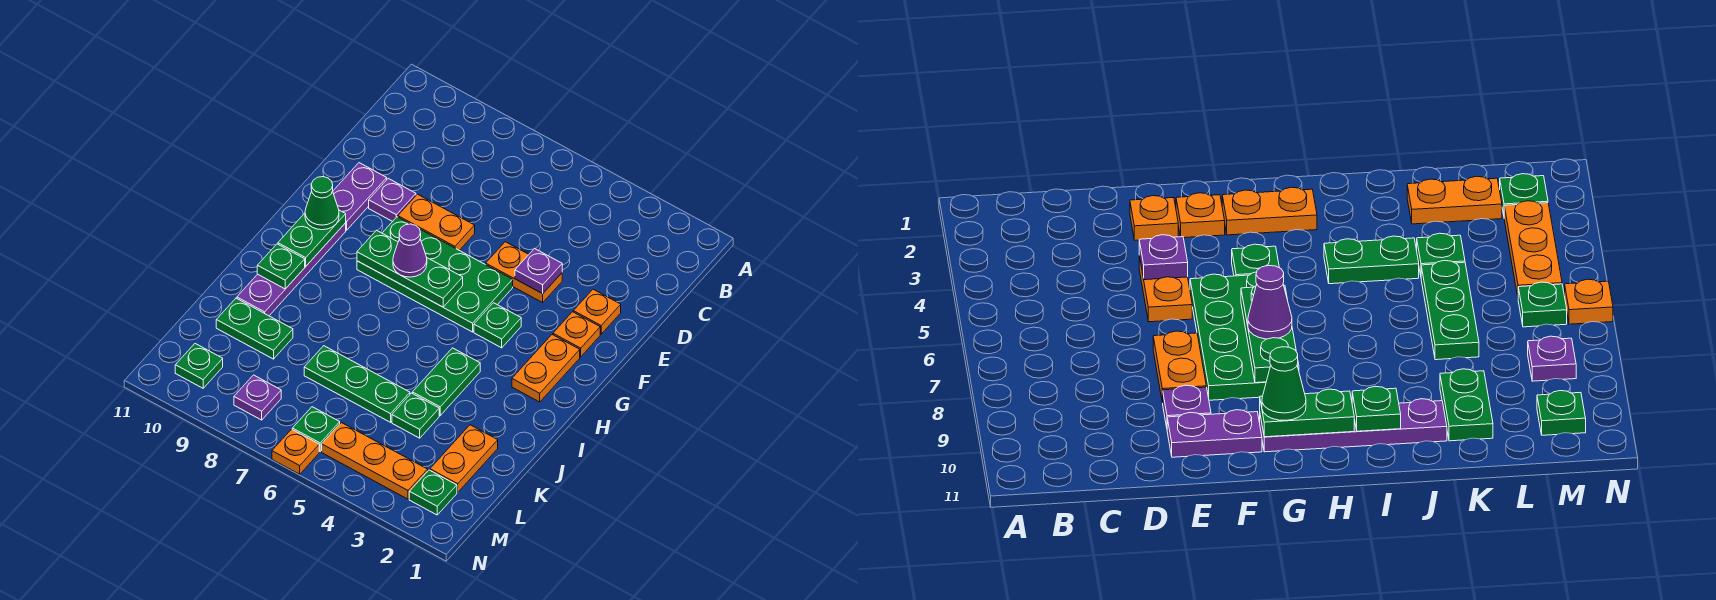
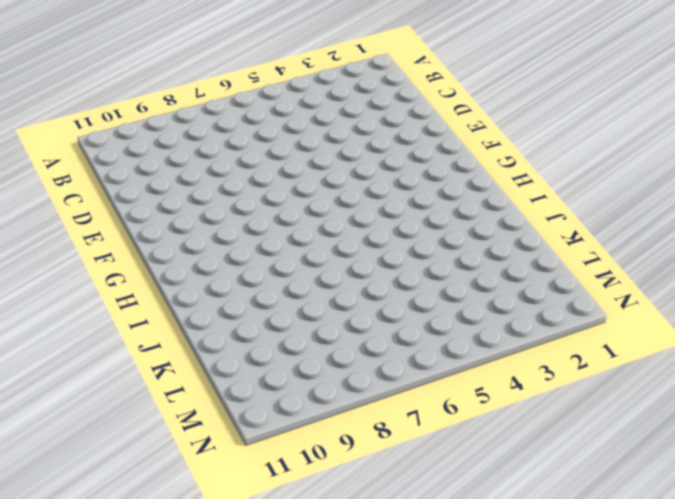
none -> orange 1x1 plate [573,289,621,334]
none -> orange 1x2 plate [486,242,562,302]
none -> orange 1x2 plate [398,194,475,250]

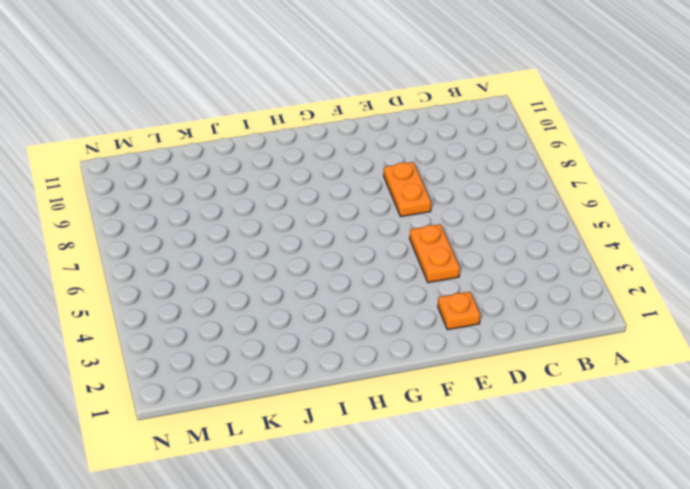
none -> purple 1x1 plate [369,178,416,222]
none -> purple 1x2 plate [333,163,387,230]
none -> orange 1x1 plate [553,312,600,357]

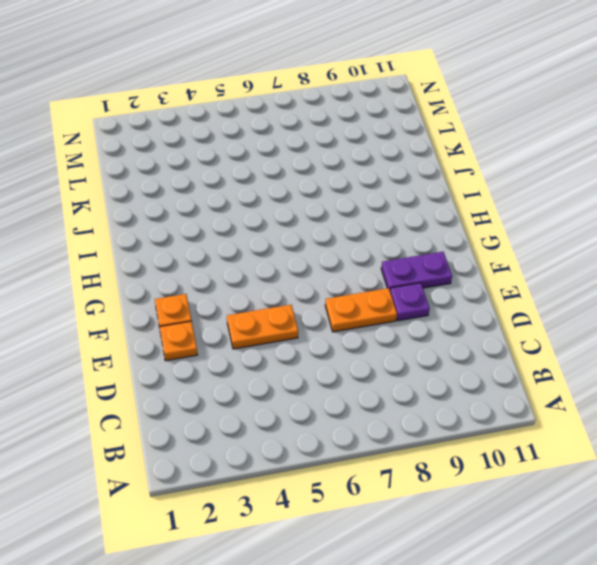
purple 1x2 plate [381,252,452,289] -> purple 1x2 plate turned to [333,163,387,230]
none -> green 2x4 plate [357,217,513,332]
none -> orange 1x2 plate [512,335,580,402]
none -> green 1x1 plate [474,303,521,348]

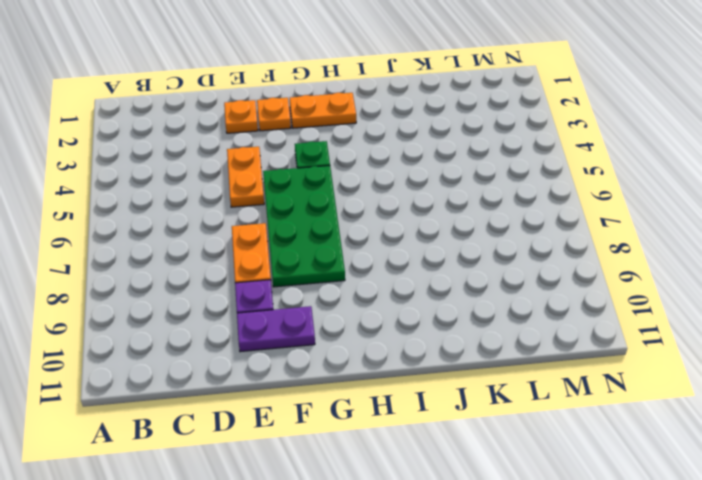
none -> purple 1x4 plate [237,223,346,316]
none -> green 1x2 plate [412,348,480,415]
none -> orange 1x2 plate [430,425,498,492]

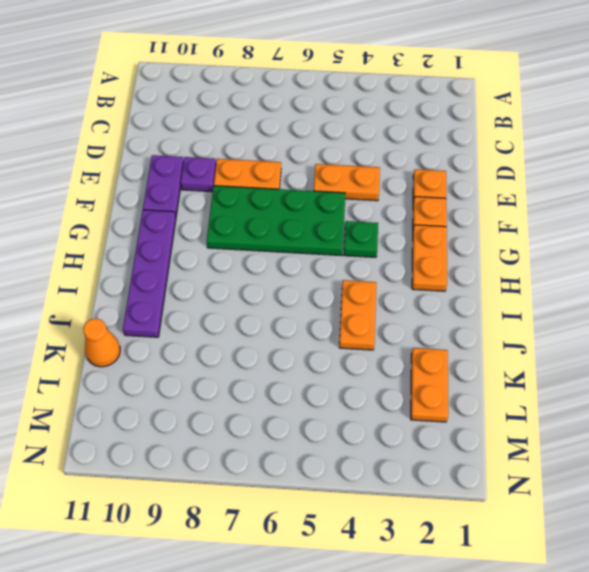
orange 1x2 plate [339,280,376,350] -> green 1x2 plate [412,348,480,415]
orange 1x1 cone [83,318,120,367] -> none
none -> green 1x1 plate [392,393,439,438]
none -> green 1x3 plate [304,346,410,422]
none -> green 1x2 plate [216,298,293,359]

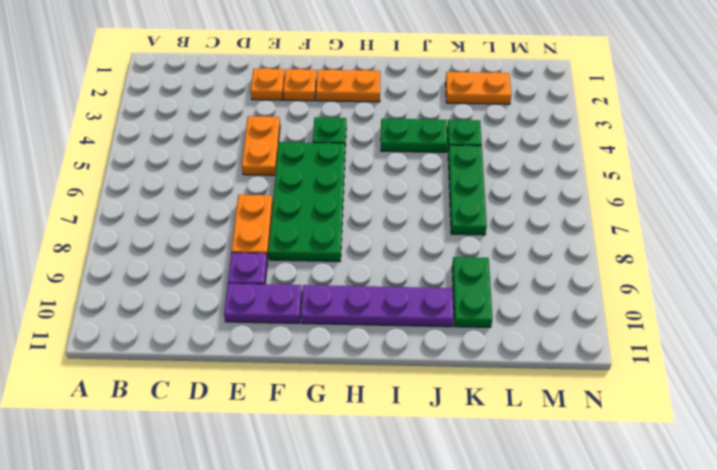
none -> green 1x1 plate [409,470,457,515]
none -> orange 1x3 plate [322,423,428,499]
none -> green 1x1 plate [292,407,340,452]

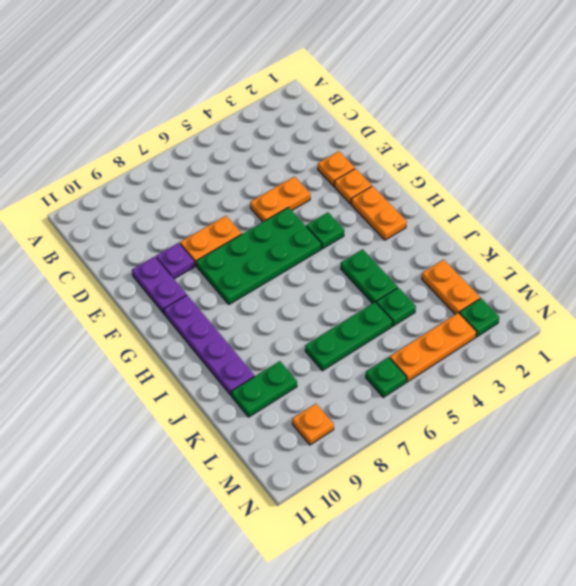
orange 1x1 plate [292,404,334,445] -> orange 1x1 plate moved to [272,429,319,474]
none -> purple 1x1 plate [234,375,281,420]
none -> green 1x1 plate [175,344,223,388]
none -> purple 1x1 plate [515,249,562,294]

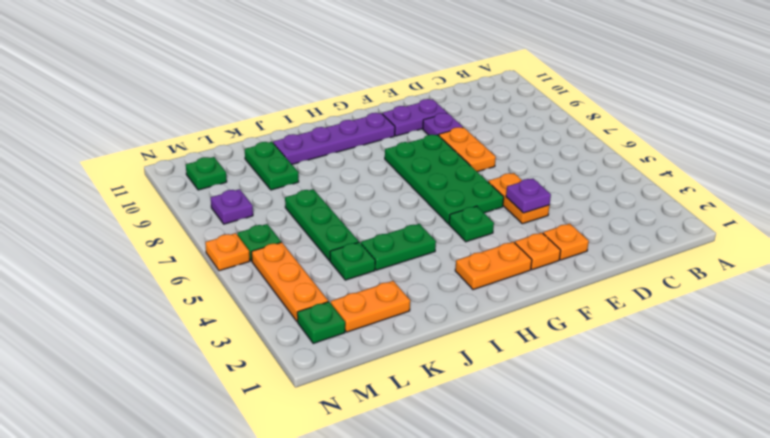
none -> green 1x3 plate [357,230,463,307]
none -> green 1x2 plate [278,210,346,266]
none -> green 1x1 plate [257,244,305,289]

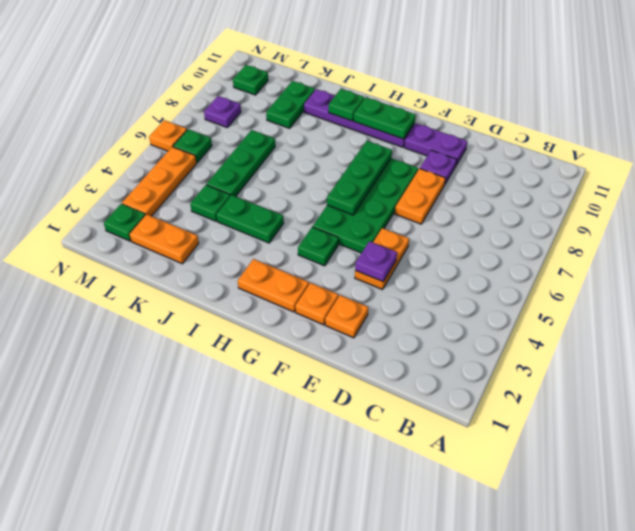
none -> purple 1x1 cone [393,224,427,277]
none -> green 1x1 cone [305,177,339,230]

